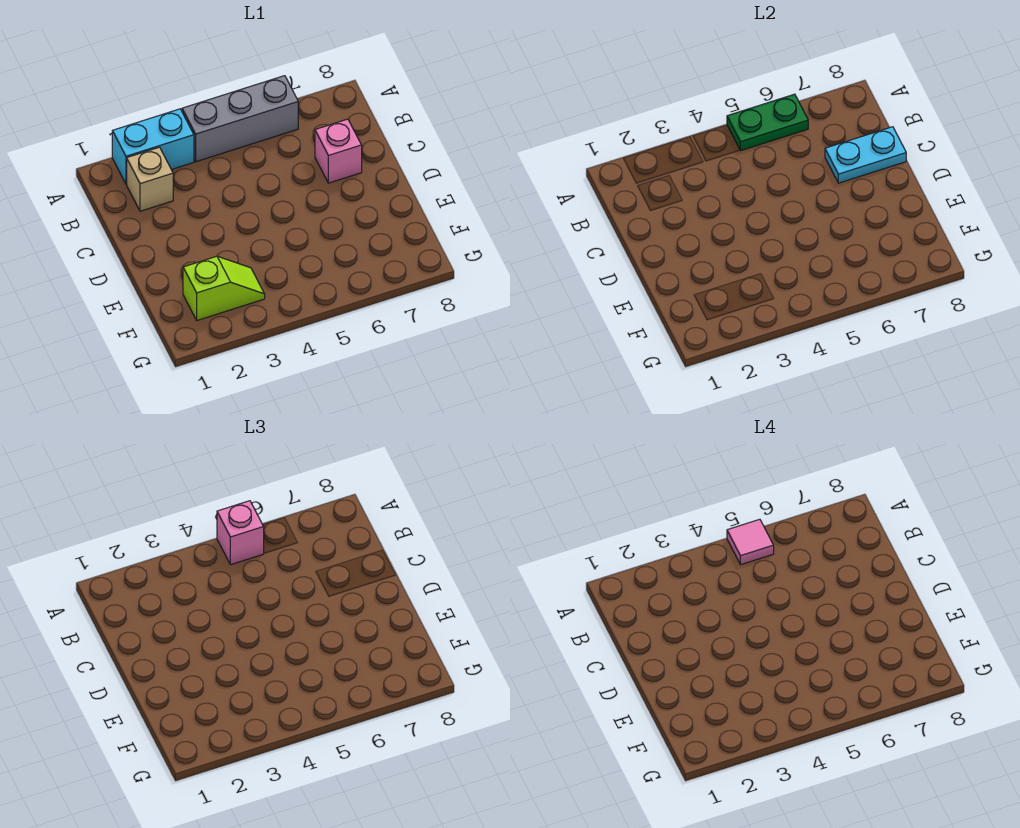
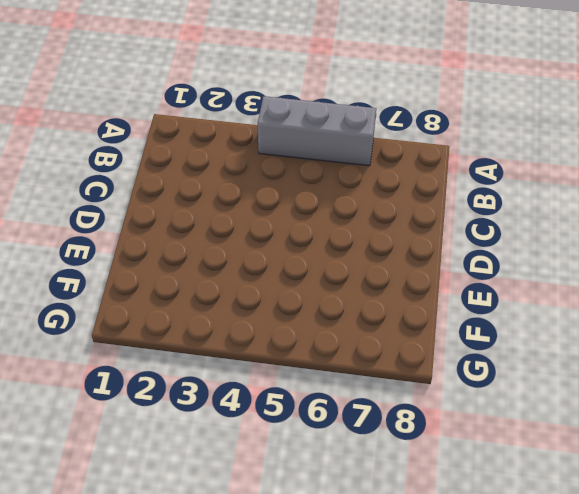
none -> cyan 1x2 brick [112,109,194,184]
none -> tan 1x1 brick [127,147,173,211]

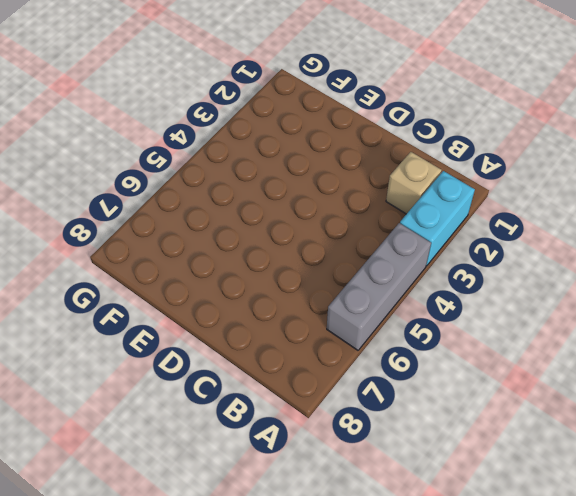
none -> pink 1x1 brick [315,119,362,183]
none -> lime 1x2 slope [183,256,265,320]

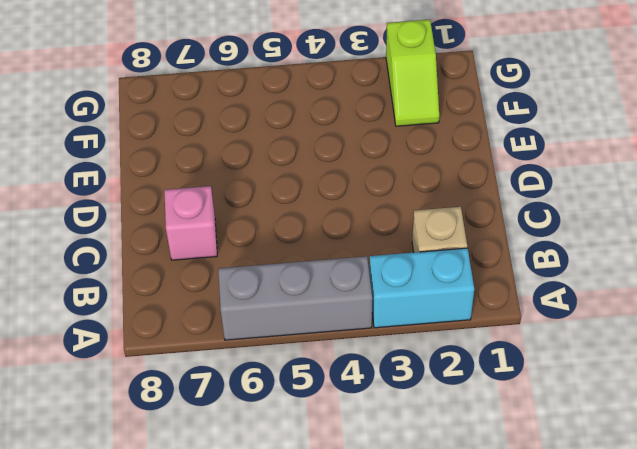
lime 1x2 slope [386,20,439,126] -> lime 1x2 slope turned to [183,256,265,320]
none -> green 1x2 plate [727,94,808,151]
none -> cyan 1x2 plate [825,127,906,183]

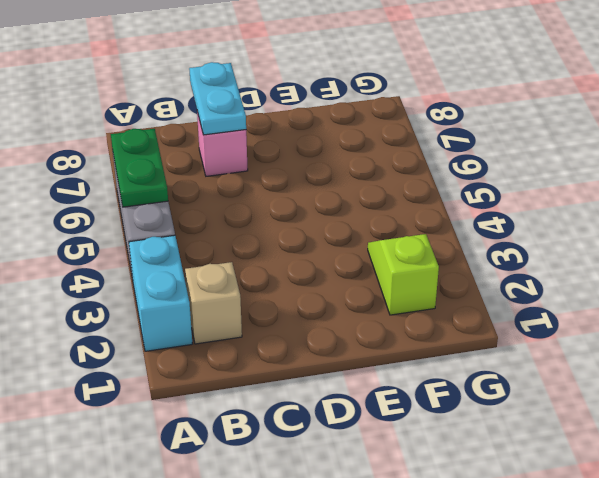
none -> pink 1x1 brick [217,501,264,565]
none -> pink 1x1 tile [727,519,774,565]

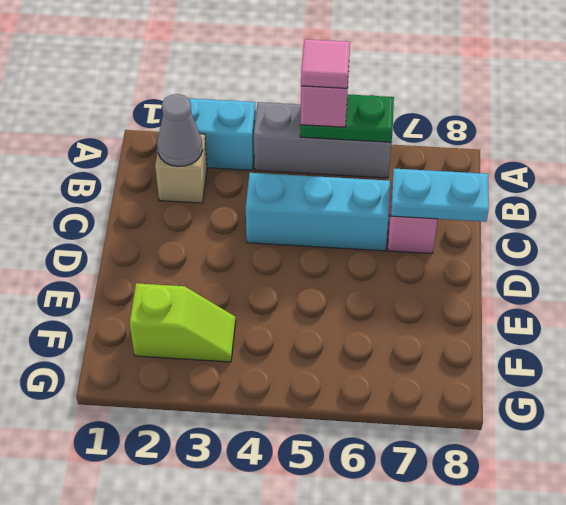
grey 1x1 cone [157,94,203,166] -> none
cyan 1x3 brick [246,173,390,251] -> none

